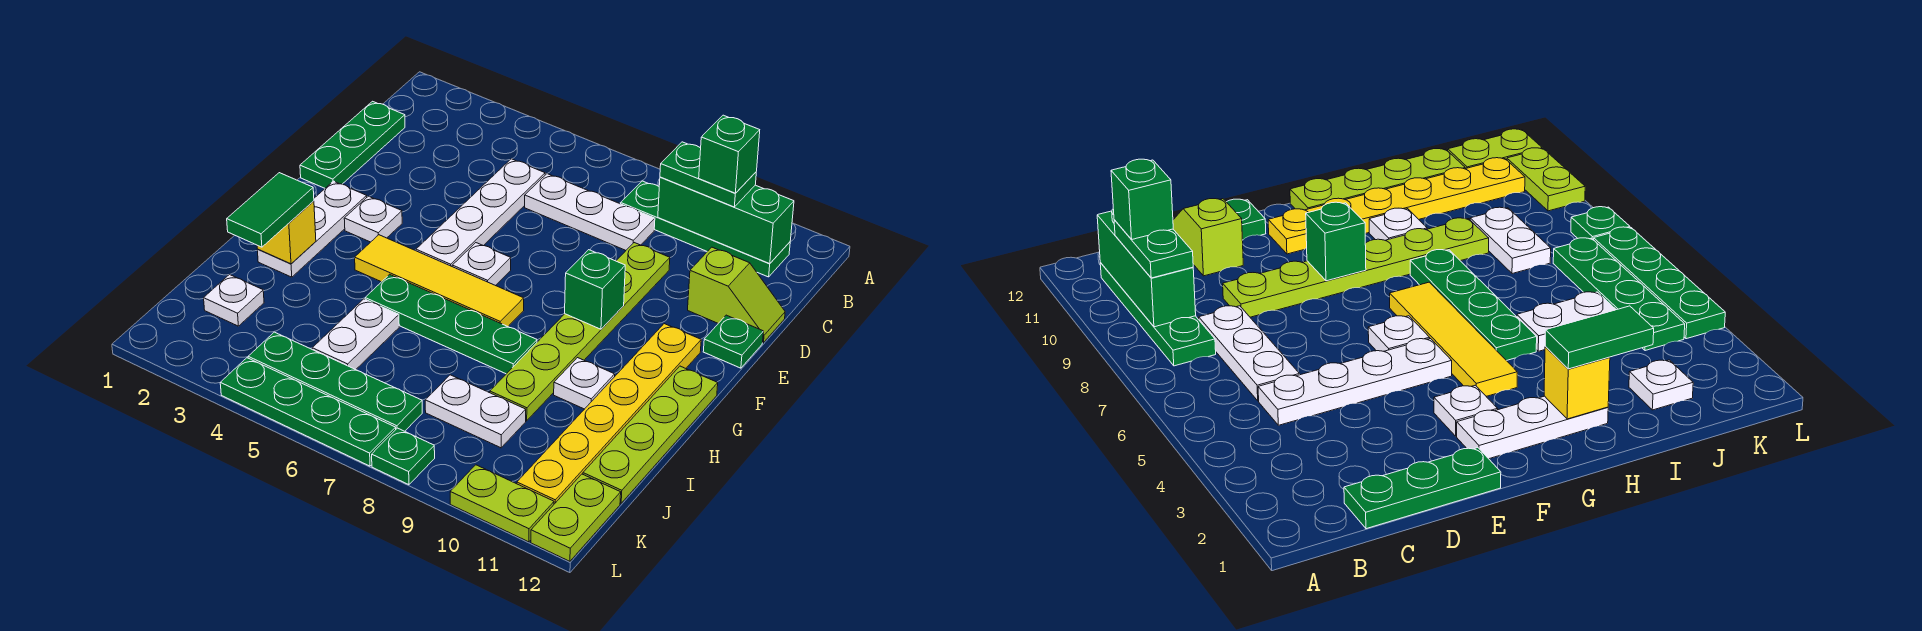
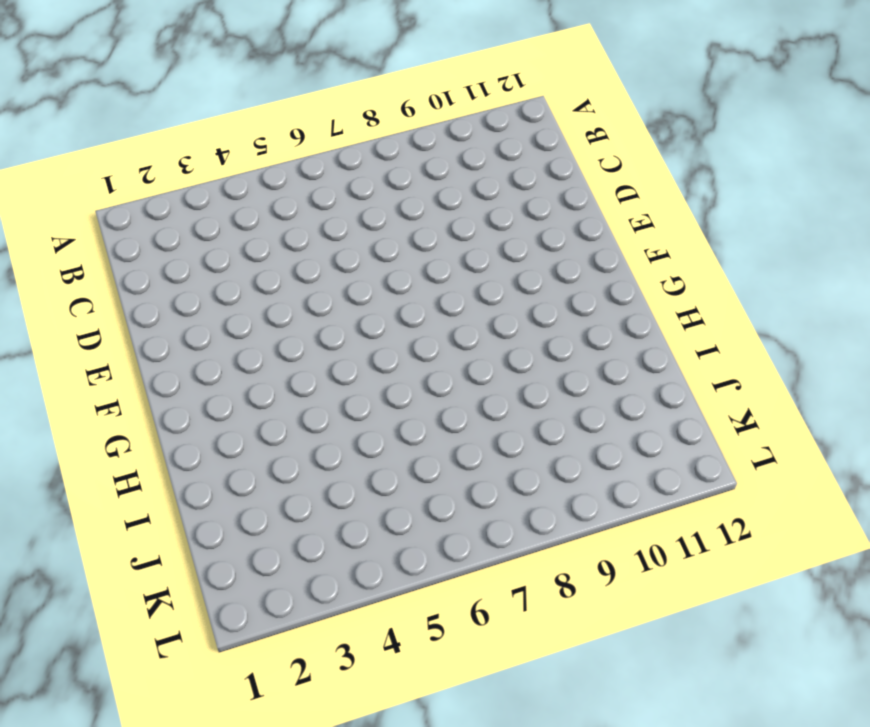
none -> green 1x4 plate [621,181,790,277]
none -> green 1x3 plate [300,101,405,188]
none -> white 1x4 plate [416,159,545,266]

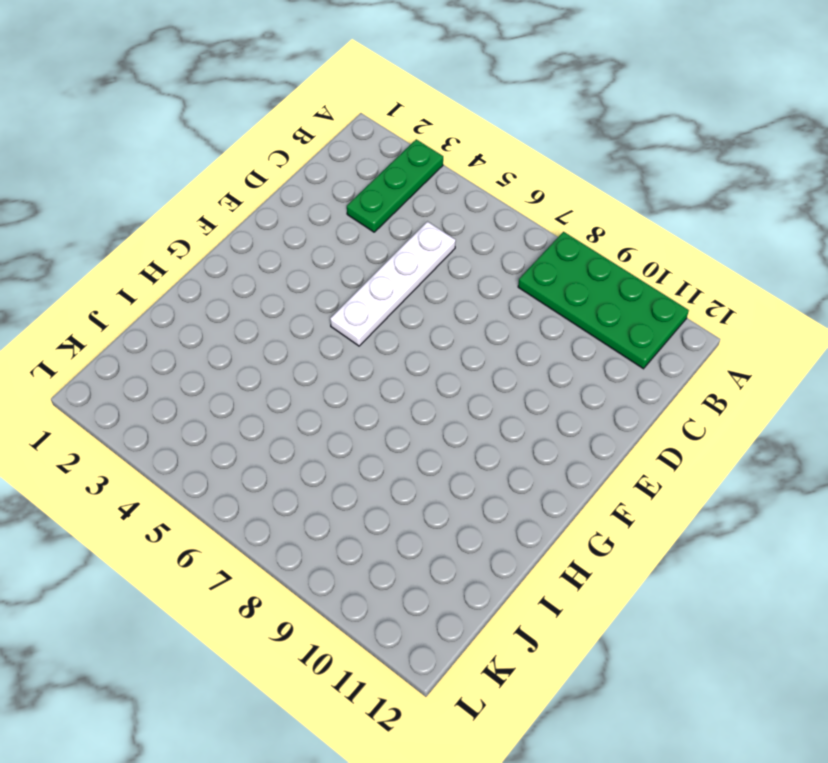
green 1x3 plate [347,139,443,232] -> green 1x3 plate moved to [300,101,405,188]
green 2x4 plate [518,232,689,369] -> green 1x4 plate [621,181,790,277]
none -> white 1x3 plate [525,174,655,250]
none -> lime 1x6 plate [490,243,670,421]
none -> lime 1x2 slope [688,247,785,343]

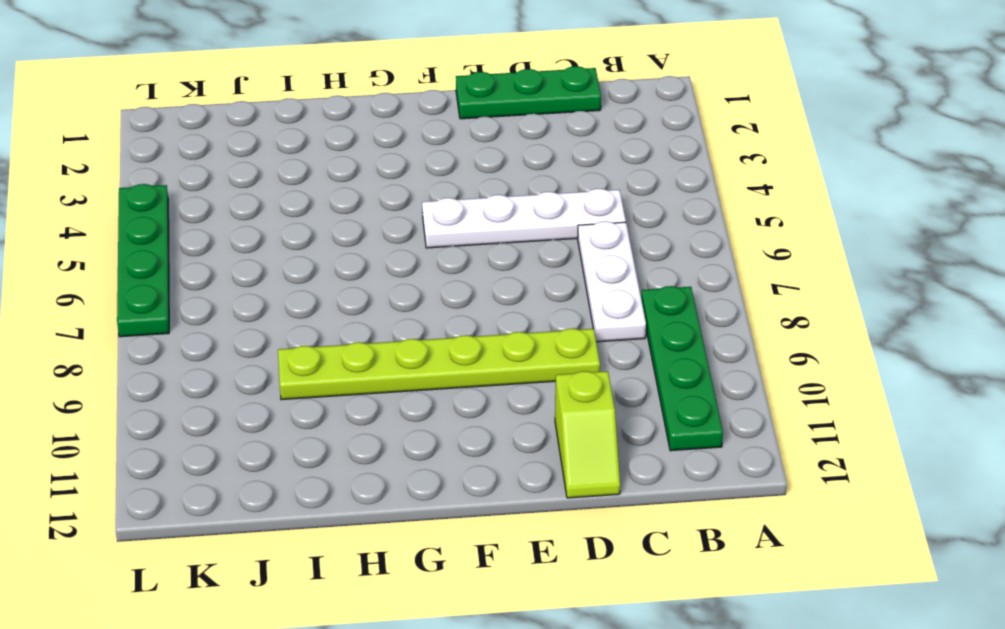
none -> green 1x1 plate [703,315,763,368]
none -> white 1x3 plate [257,181,367,277]
none -> white 1x1 plate [344,196,402,242]

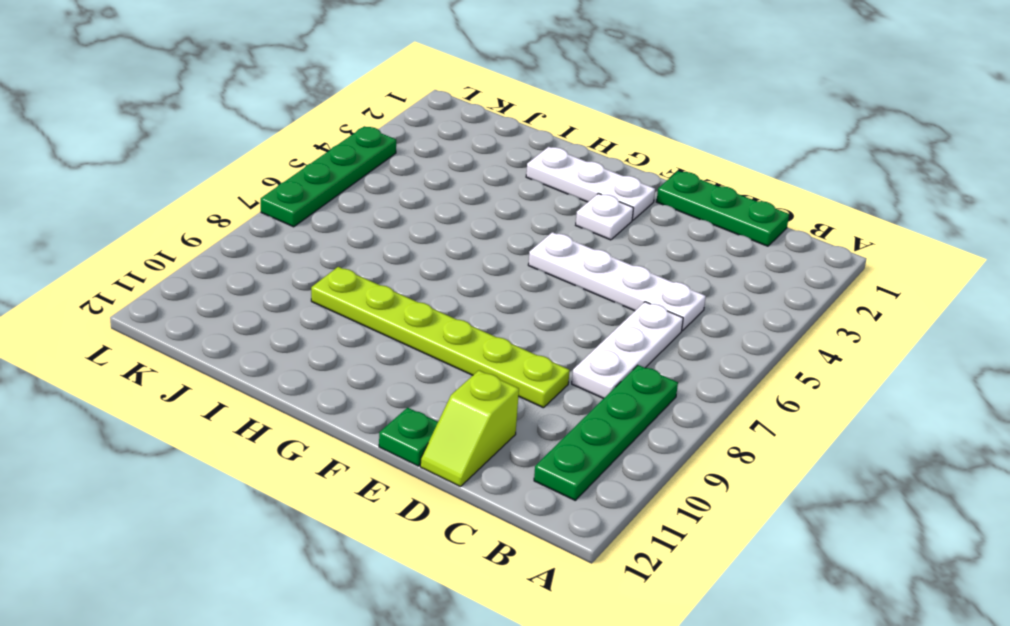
none -> white 1x1 plate [452,243,511,286]
none -> yellow 1x6 plate [517,324,701,504]
none -> yellow 1x4 tile [355,235,524,326]

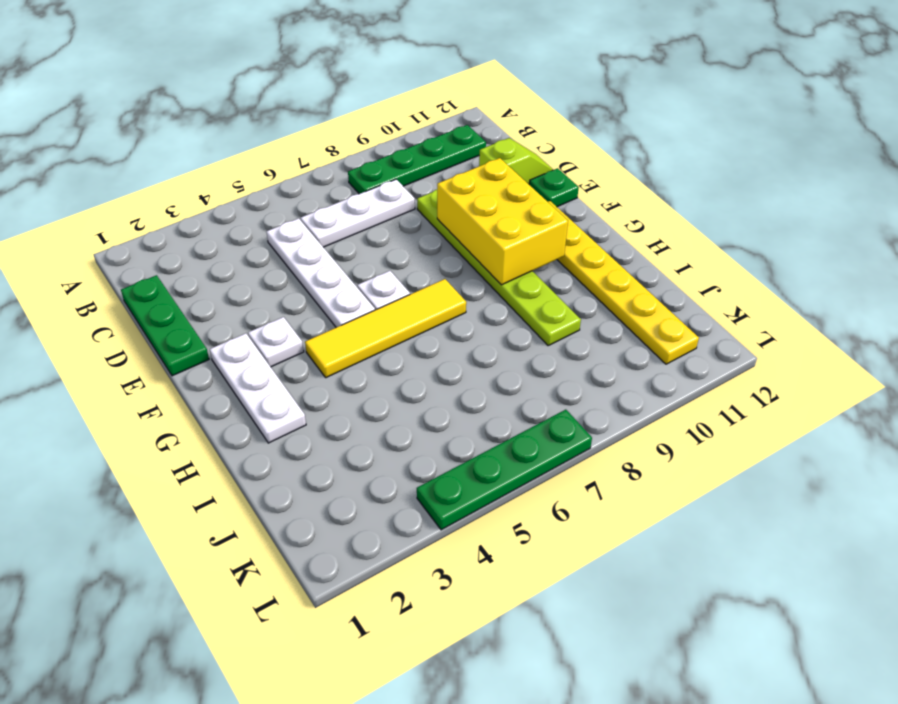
yellow 2x3 brick [437,158,568,285] -> green 1x1 brick [565,250,625,329]
none -> lime 1x4 plate [583,366,718,503]
none -> green 1x4 plate [365,274,537,374]
none -> white 1x1 plate [554,358,615,409]

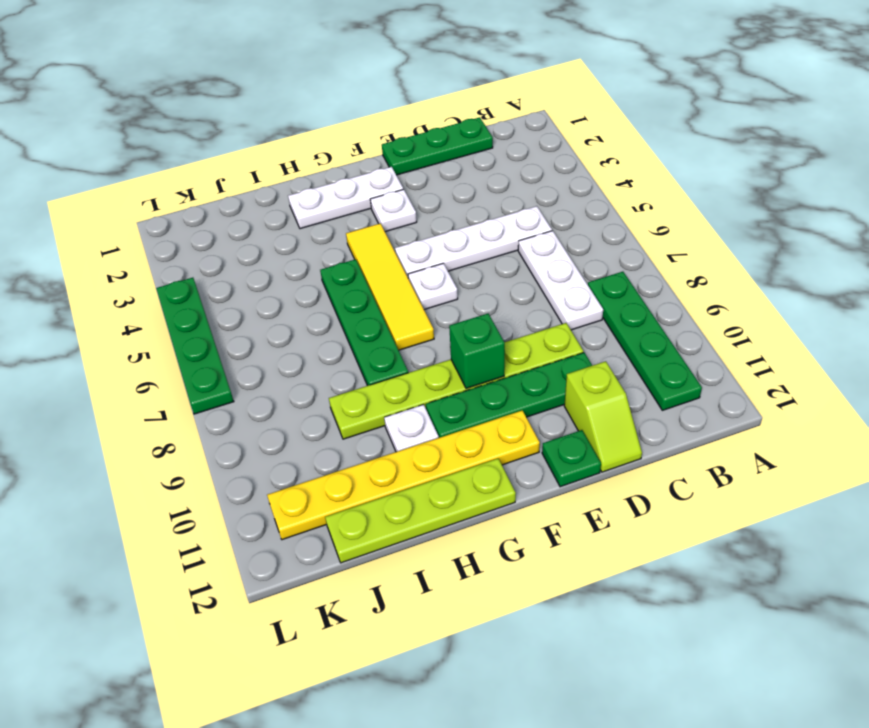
green 1x4 plate [426,353,592,438] -> green 1x4 plate turned to [248,332,422,431]
none -> white 1x2 plate [312,299,399,370]
none -> white 1x1 plate [204,274,264,326]
none -> white 1x2 plate [425,375,526,448]

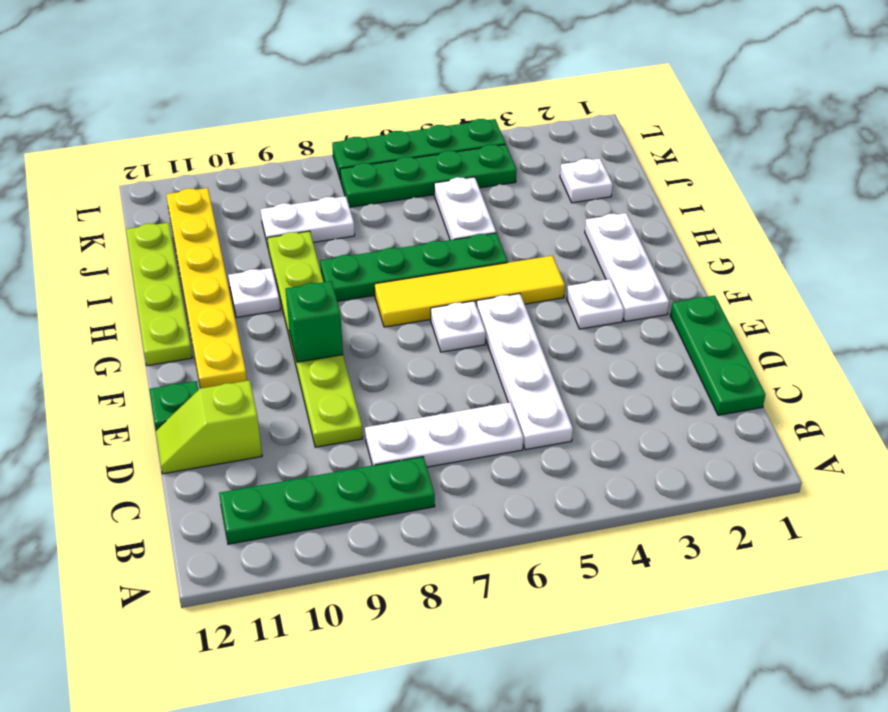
none -> lime 1x2 plate [531,474,621,561]
none -> green 1x1 plate [372,428,435,485]
none -> lime 1x2 plate [450,465,554,542]

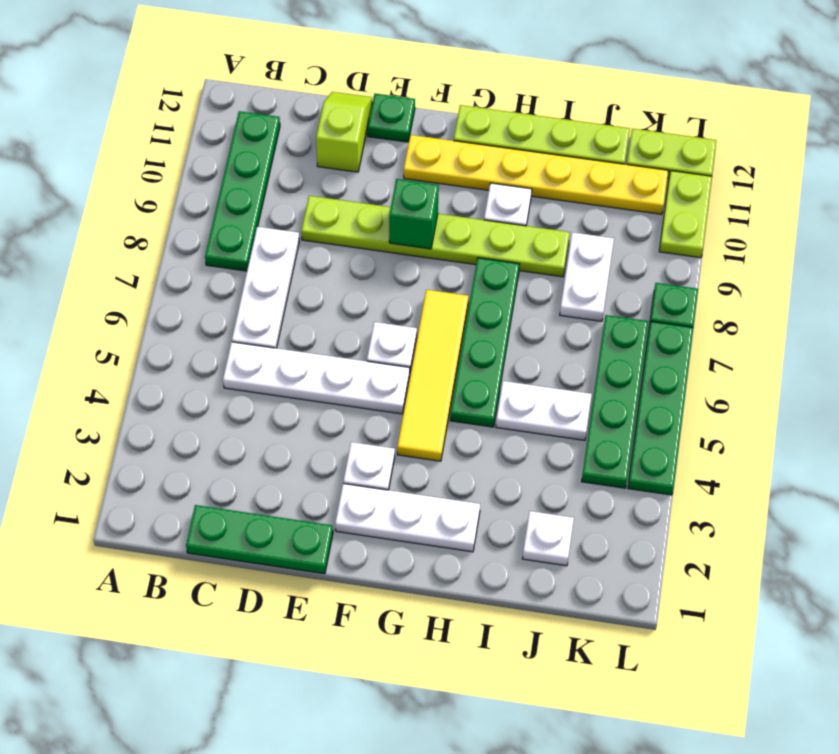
none -> green 1x3 brick [658,177,794,264]
none -> yellow 1x1 brick [257,201,316,264]
none -> green 1x2 plate [660,142,756,207]

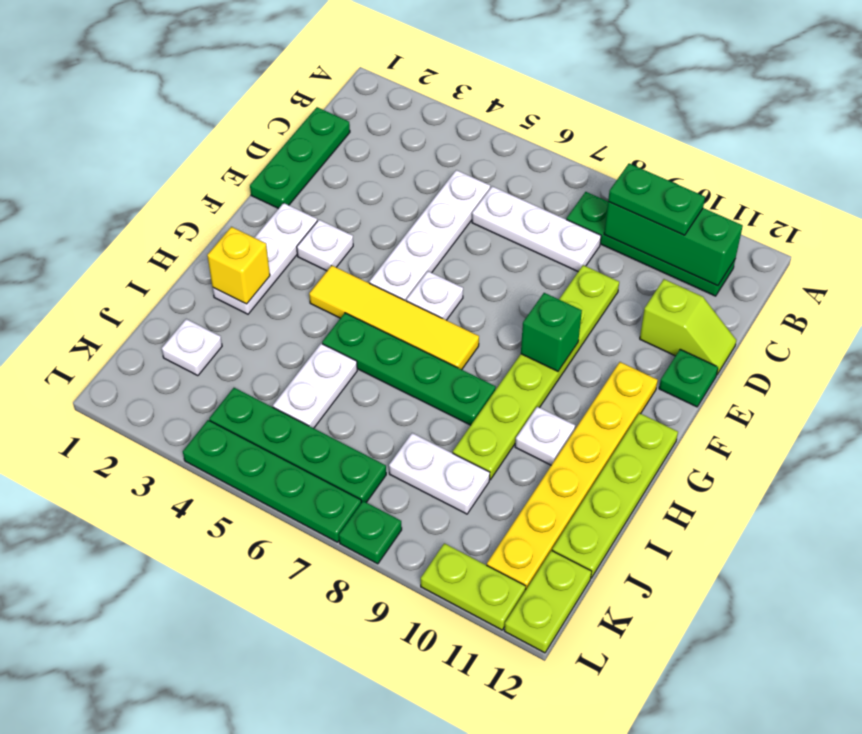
none -> green 1x2 tile [227,173,314,247]
none -> green 1x1 brick [699,115,760,193]

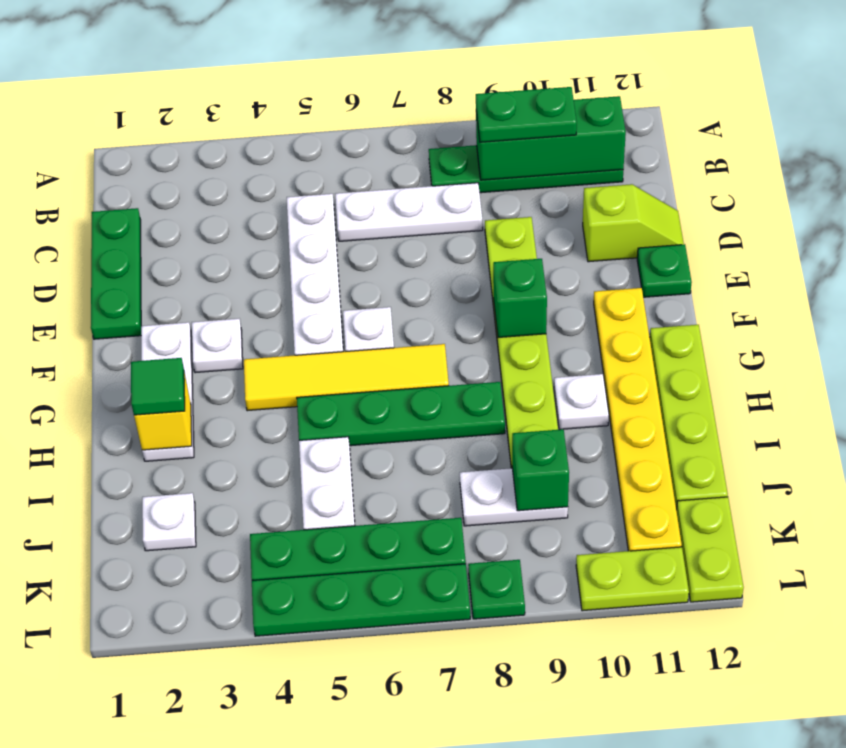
green 1x1 tile [131,358,185,415] -> green 1x2 tile [227,173,314,247]
green 1x1 brick [512,429,569,511] -> green 1x1 brick moved to [699,115,760,193]

